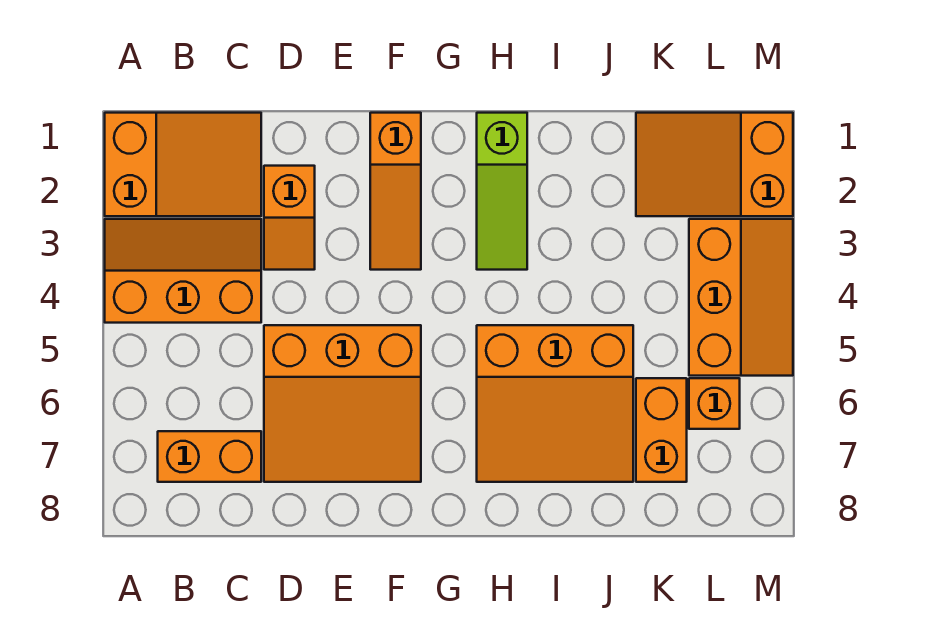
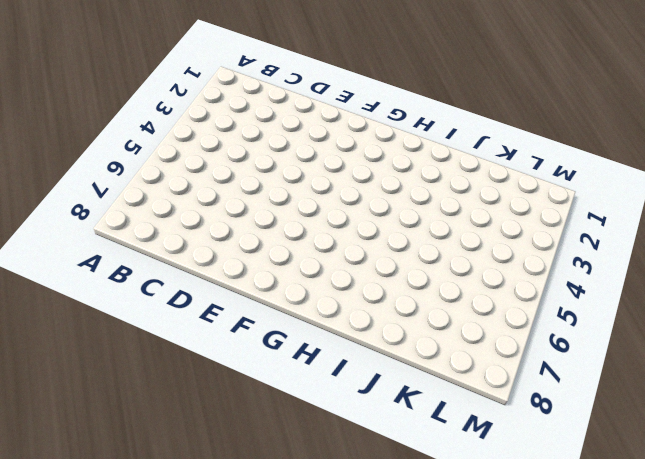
none -> orange 2x3 slope [105,113,261,216]
none -> orange 2x3 slope [105,219,261,323]
none -> orange 1x2 brick [158,431,261,482]

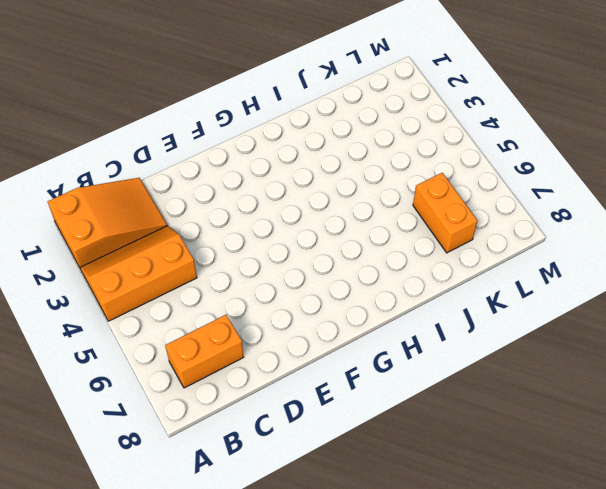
none -> orange 1x2 slope [264,166,315,270]
none -> orange 3x3 slope [264,325,421,482]
none -> orange 1x3 slope [370,113,421,270]

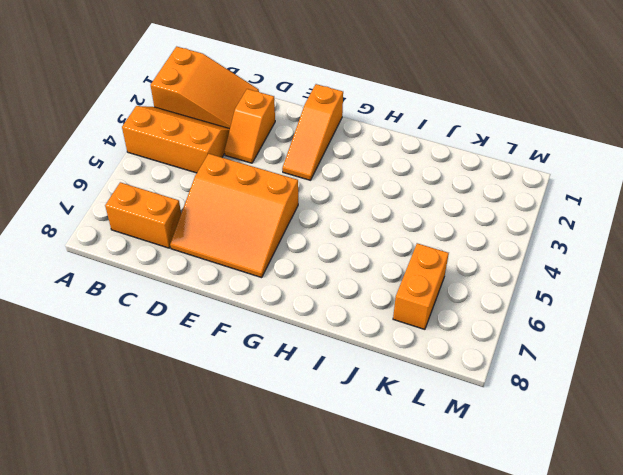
none -> lime 1x3 slope [477,113,527,270]
none -> orange 3x3 slope [477,325,633,482]
none -> orange 2x3 slope [636,113,793,216]

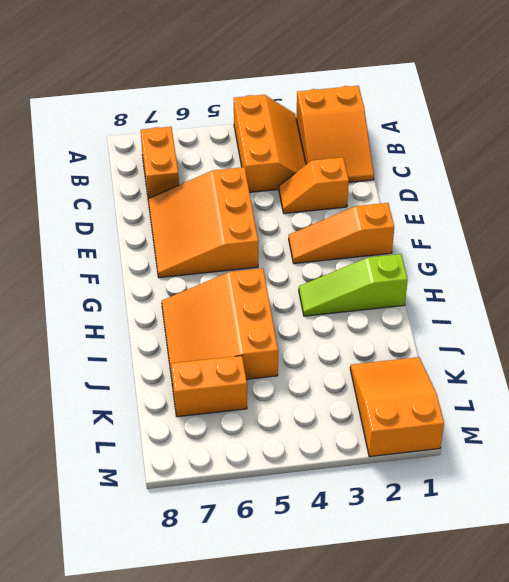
none -> orange 2x3 slope [689,219,793,376]
none -> orange 1x1 brick [689,378,740,429]

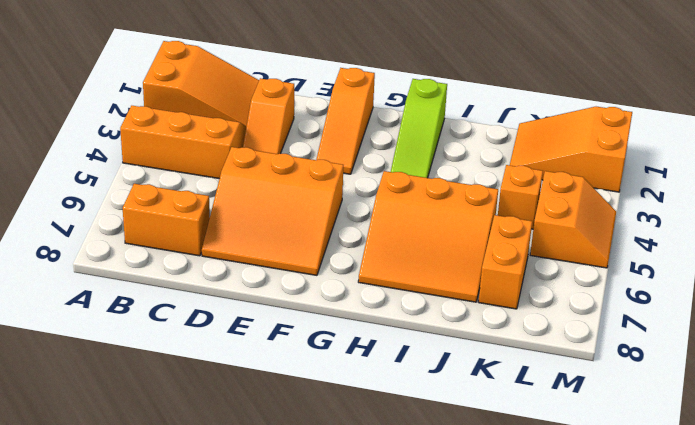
orange 1x1 brick [498,165,543,229] -> orange 1x1 brick moved to [689,378,740,429]
orange 2x2 slope [530,171,616,268] -> orange 2x3 slope [689,219,793,376]

